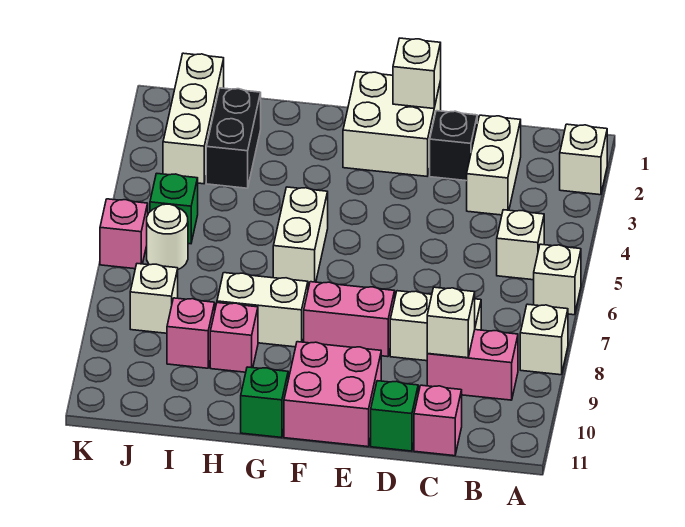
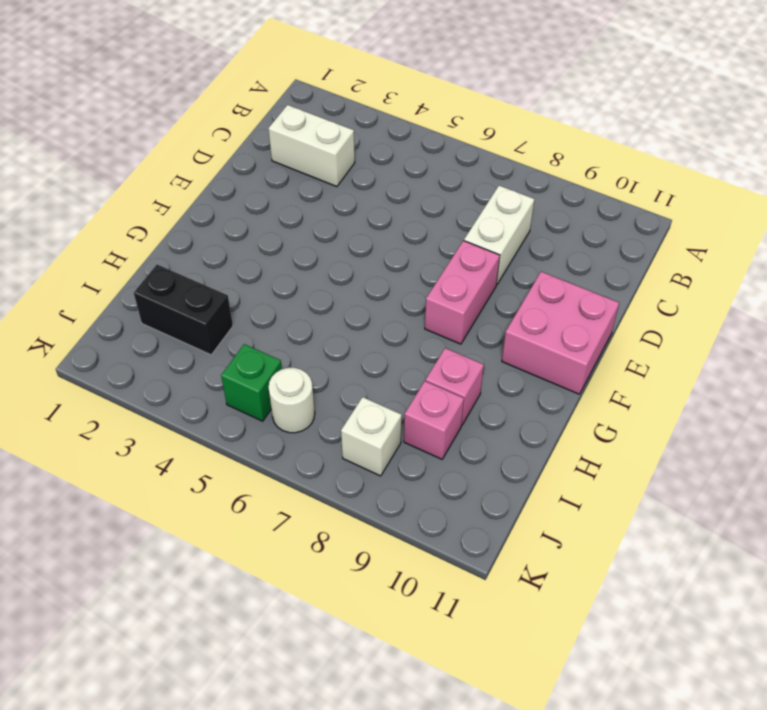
none -> white 1x1 brick [560,124,607,195]
none -> white 1x1 brick [534,244,581,315]
none -> white 1x1 brick [520,304,568,375]

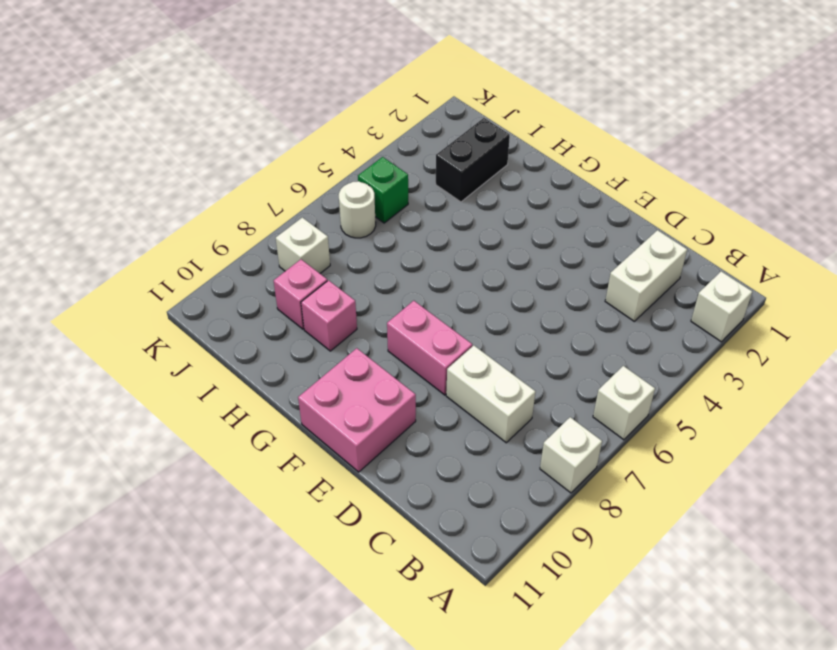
none -> white 1x1 brick [497,210,544,280]
none -> pink 1x2 brick [427,330,518,400]
none -> pink 1x1 brick [414,385,462,456]

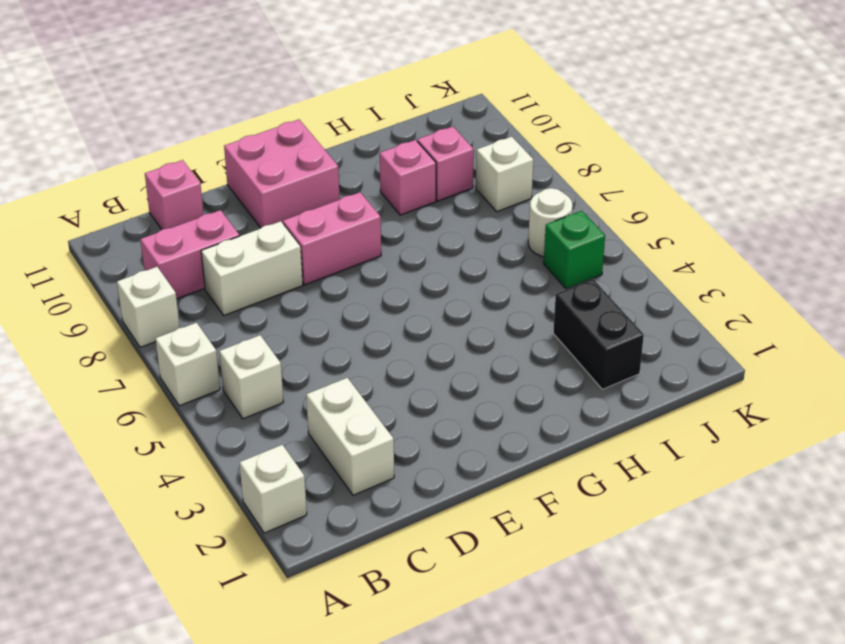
none -> black 1x1 brick [430,111,477,181]
none -> green 1x1 brick [371,381,418,451]
none -> white 2x2 brick [343,72,441,176]

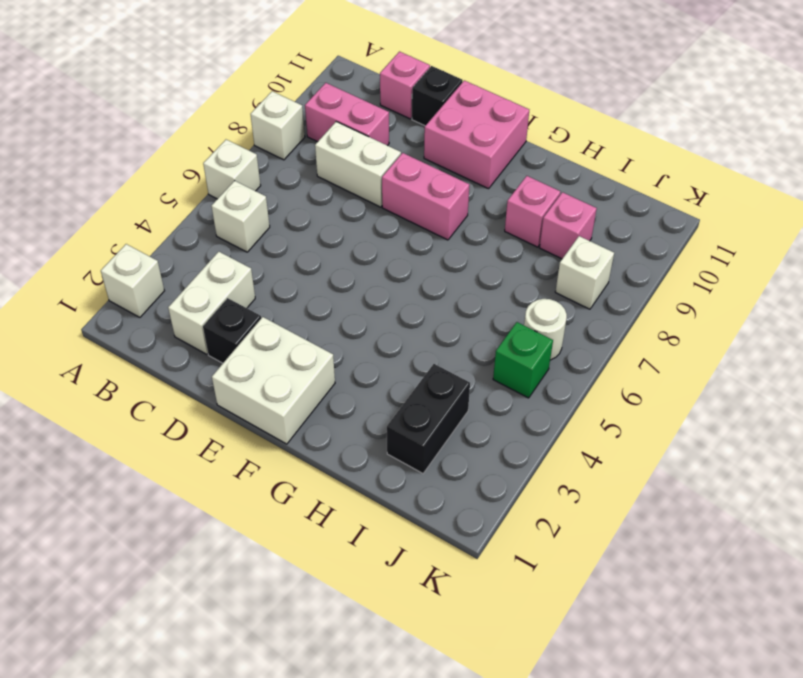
black 1x1 brick [412,66,463,126] -> green 1x1 brick [371,381,418,451]
none -> white 1x2 brick [273,187,328,287]
none -> white 1x2 brick [217,273,308,347]
none -> green 1x1 brick [241,367,288,438]

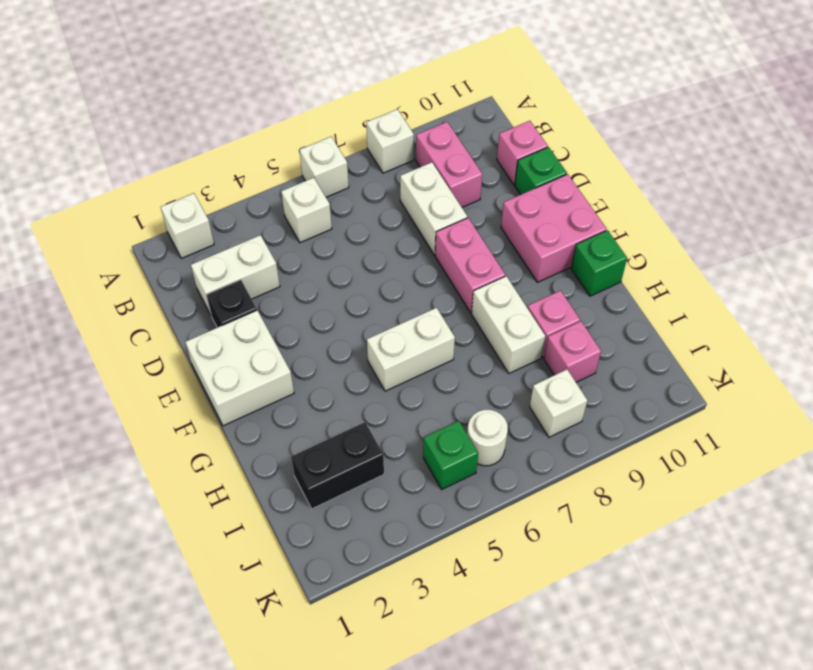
none -> white 1x3 brick [163,53,224,184]
none -> pink 1x1 brick [100,199,148,269]
none -> white 1x1 brick [427,287,475,358]

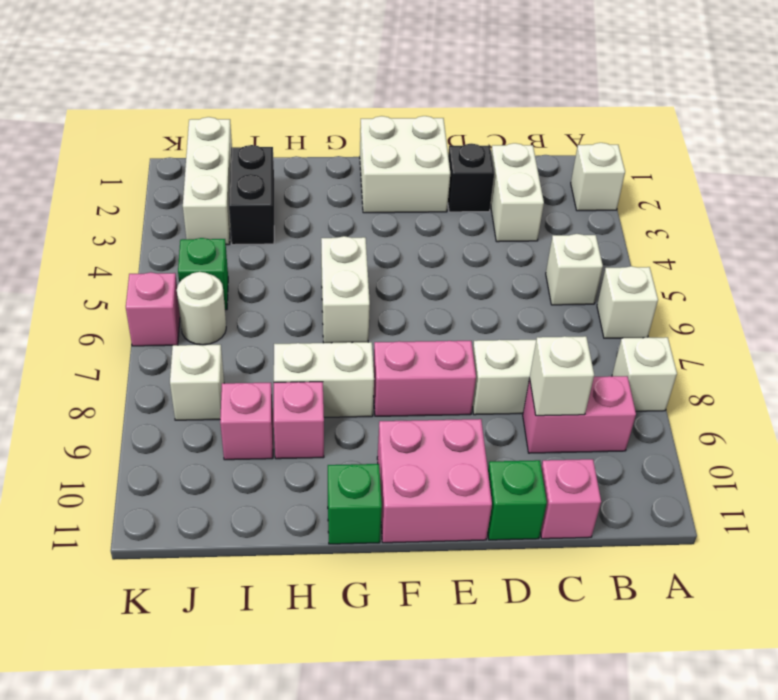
none -> white 1x1 brick [393,38,441,109]

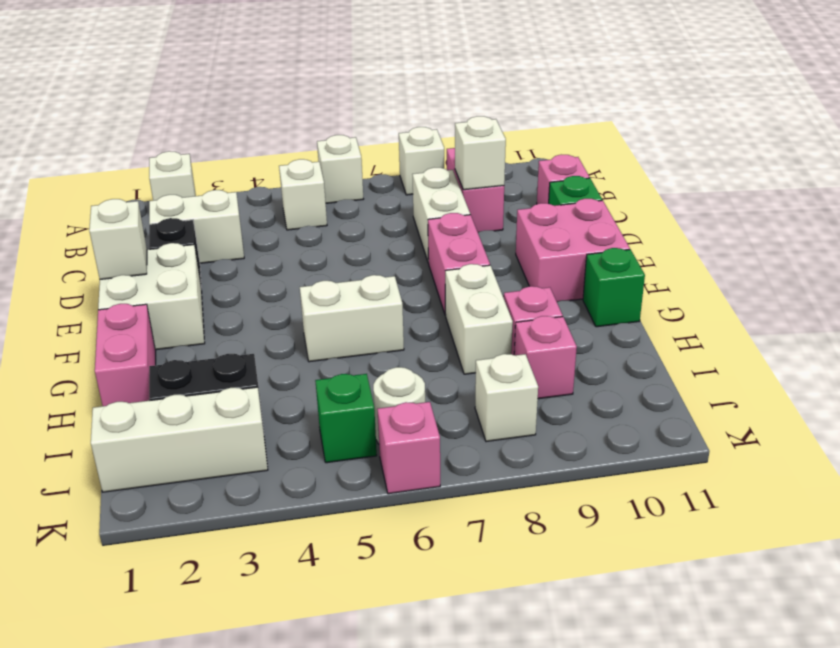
pink 1x2 brick [95,304,156,406] -> none

